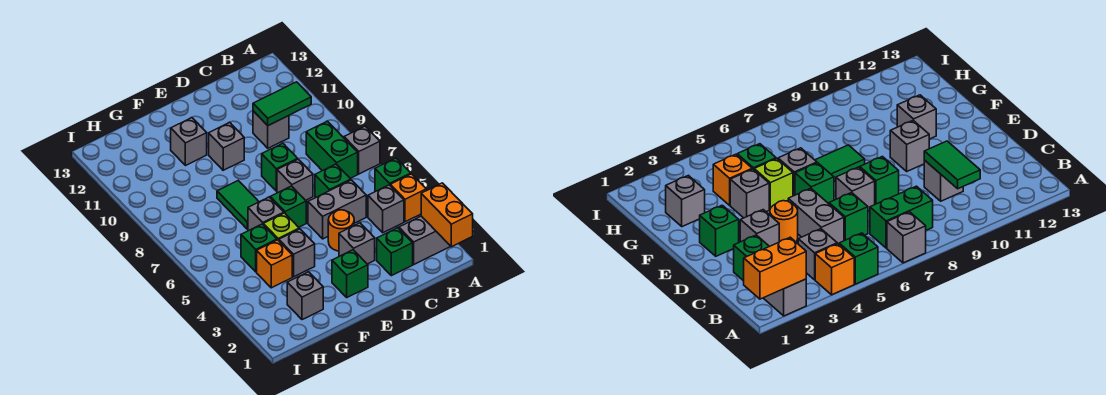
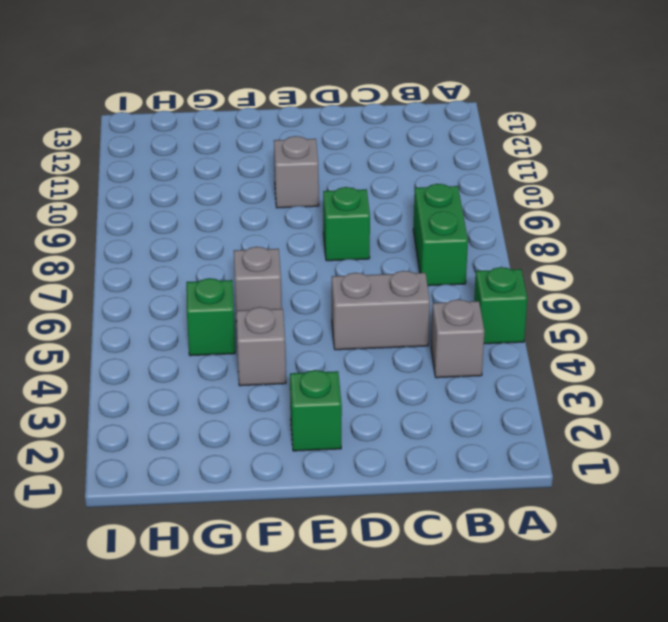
none -> grey 1x2 brick [399,216,451,264]
none -> orange 1x1 brick [390,174,426,222]
none -> grey 1x1 brick [344,126,380,174]

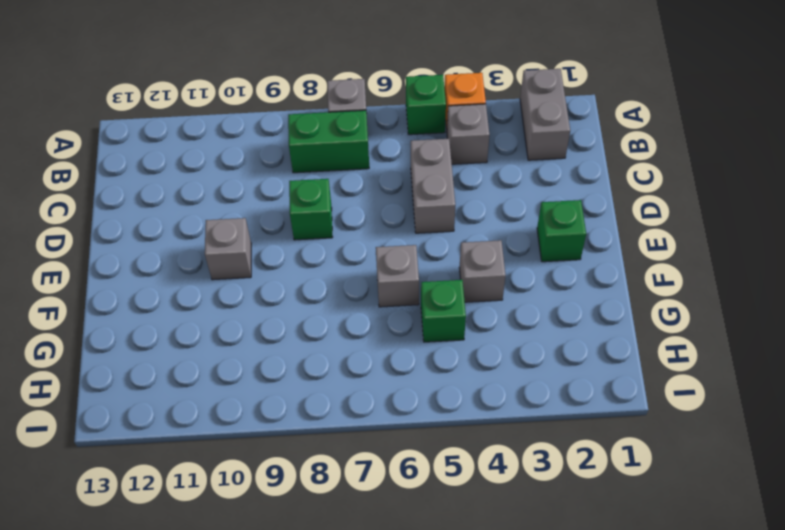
none -> green 1x1 brick [377,228,413,276]
none -> green 1x1 brick [315,164,351,198]
none -> grey 1x1 brick [253,111,289,148]

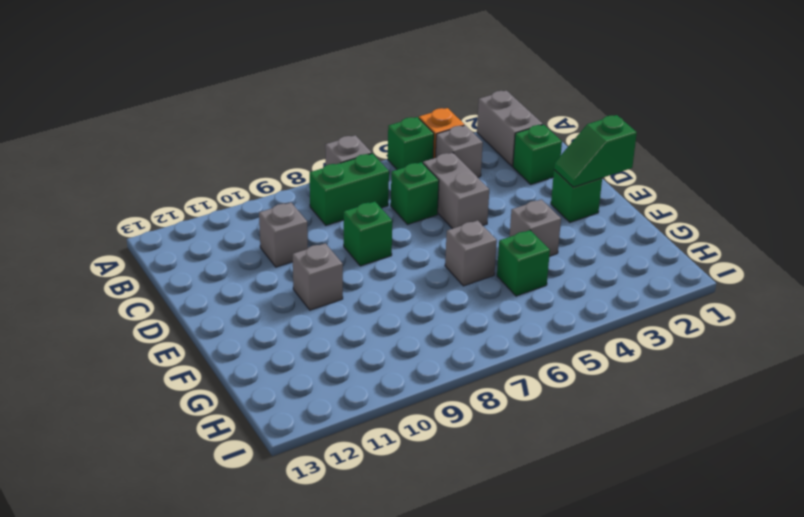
green 1x2 slope [554,115,637,187] -> none
none -> grey 1x1 brick [339,223,375,264]
none -> orange 1x1 round brick [328,210,354,251]
none -> grey 1x1 brick [277,159,313,200]

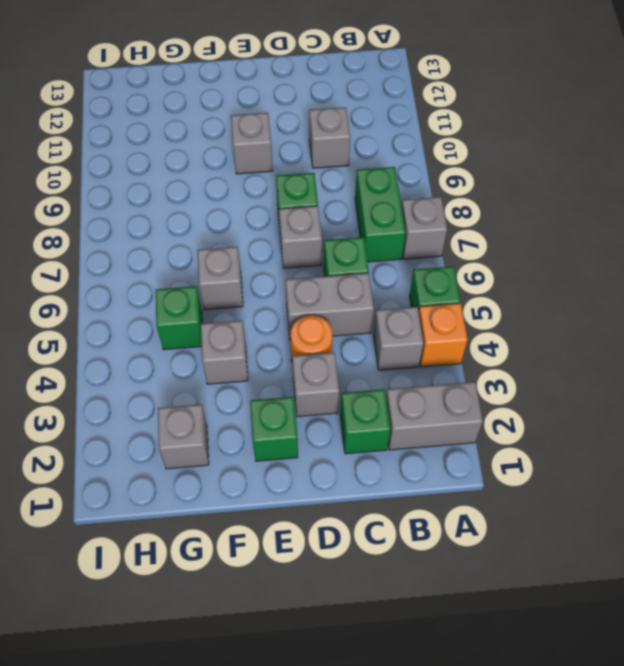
none -> green 1x1 brick [270,186,306,227]
none -> lime 1x1 brick [263,213,299,241]
none -> green 1x2 tile [217,181,259,229]

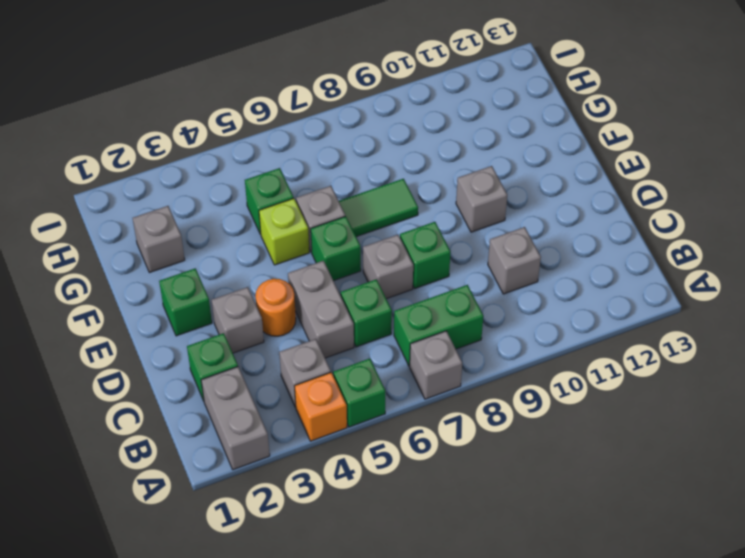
none -> grey 1x1 brick [279,229,315,277]
none -> grey 1x1 brick [171,118,207,166]
none -> orange 1x1 brick [257,240,292,288]

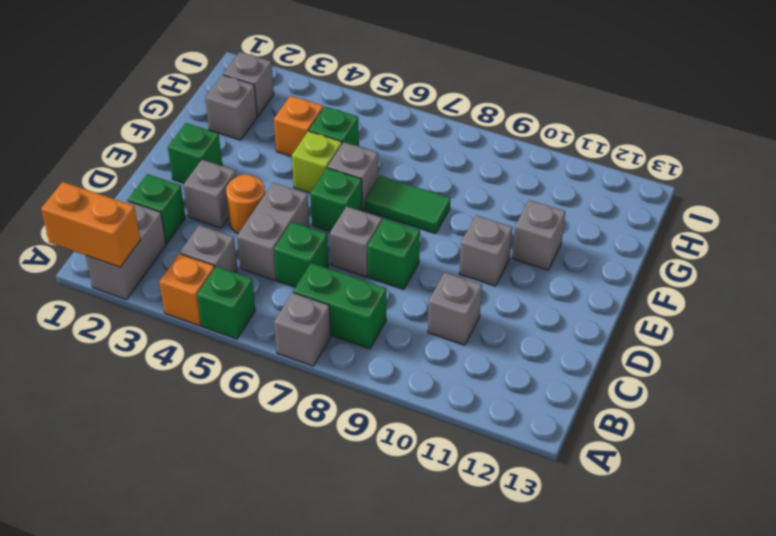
grey 1x1 brick [223,52,274,116] -> grey 1x1 brick moved to [279,229,315,277]
none -> green 1x2 tile [253,82,311,126]

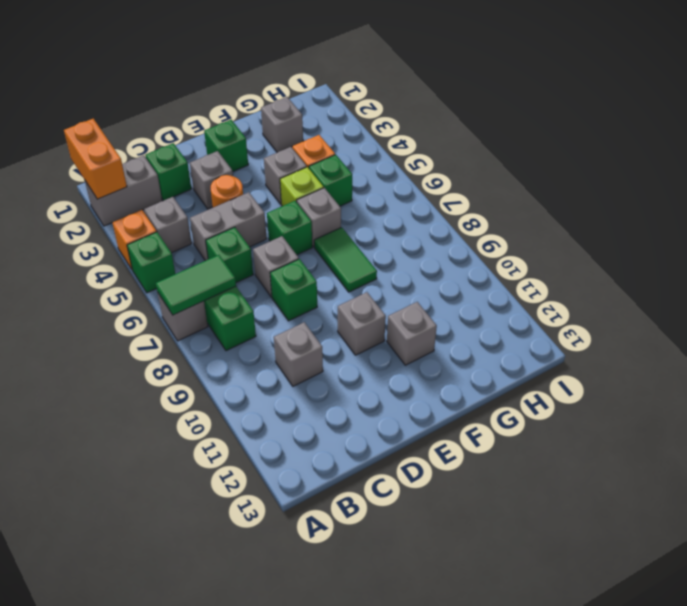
green 1x2 tile [156,255,236,315] -> green 1x2 tile moved to [253,82,311,126]

